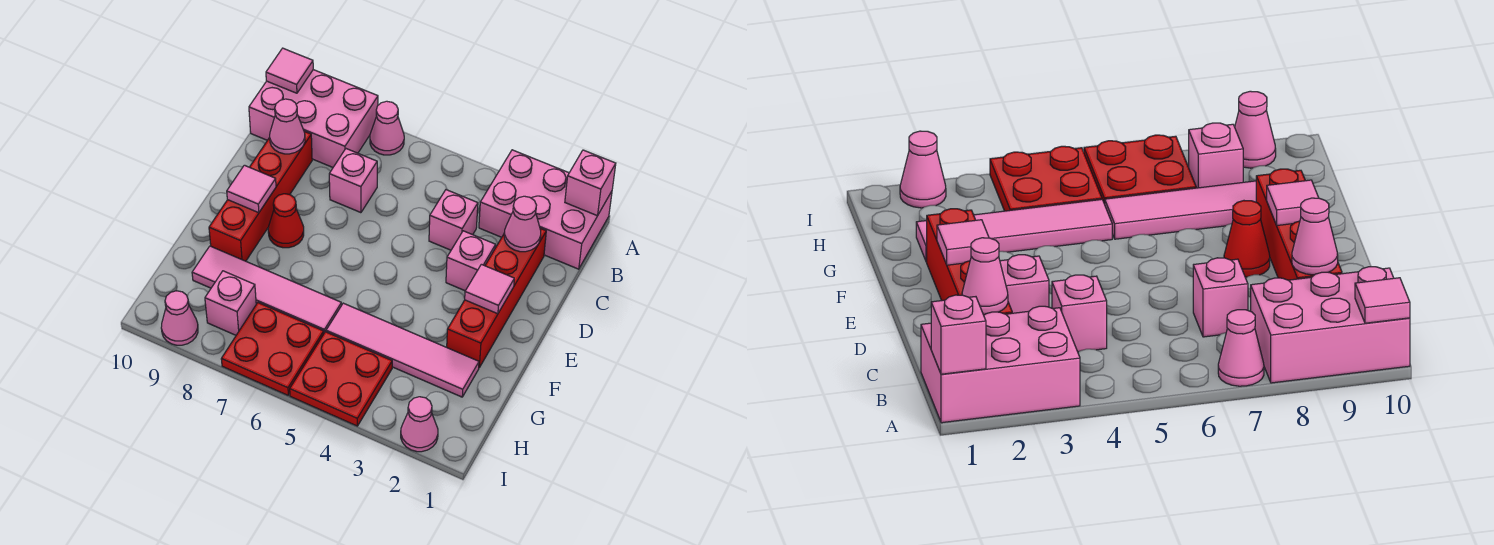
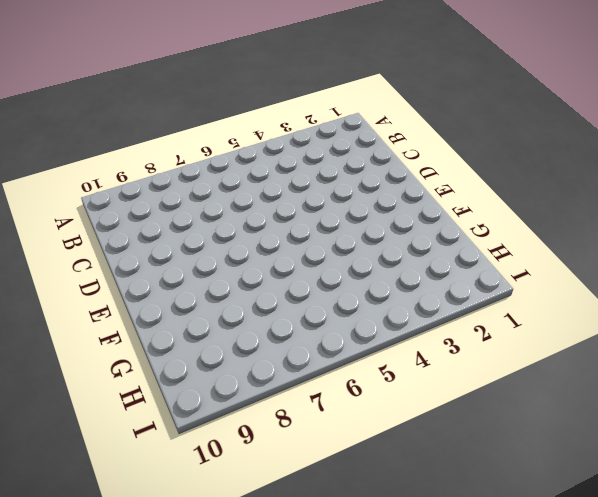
none -> pink 2x3 brick [479,150,612,269]
none -> pink 1x1 cone [370,101,404,155]
none -> pink 2x3 brick [249,70,378,167]

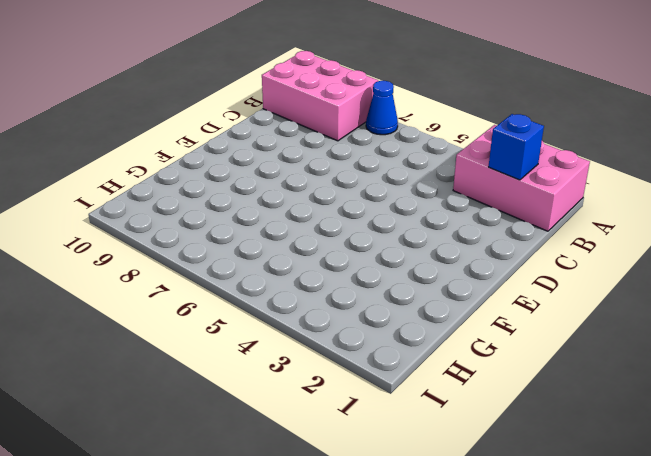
blue 1x1 cone [366,81,398,135] -> pink 1x1 cone [370,101,404,155]
blue 1x1 brick [489,114,544,180] -> none
none -> red 1x4 brick [447,228,546,368]
none -> pink 1x1 brick [429,190,478,250]
none -> pink 1x1 brick [329,149,377,213]

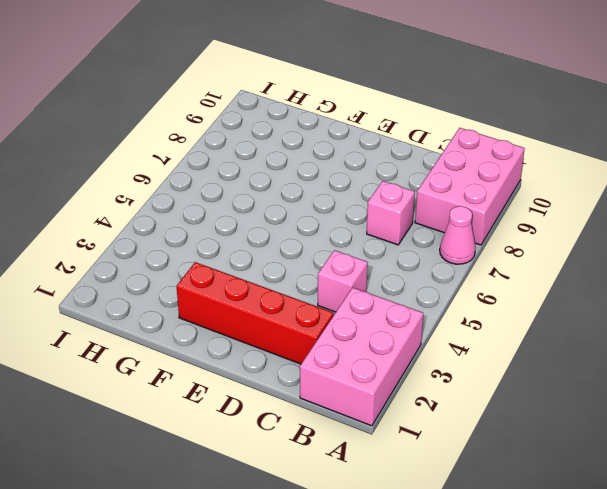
none -> red 1x4 brick [209,131,312,261]
none -> pink 1x1 brick [446,231,496,291]
none -> red 1x1 cone [268,194,304,248]

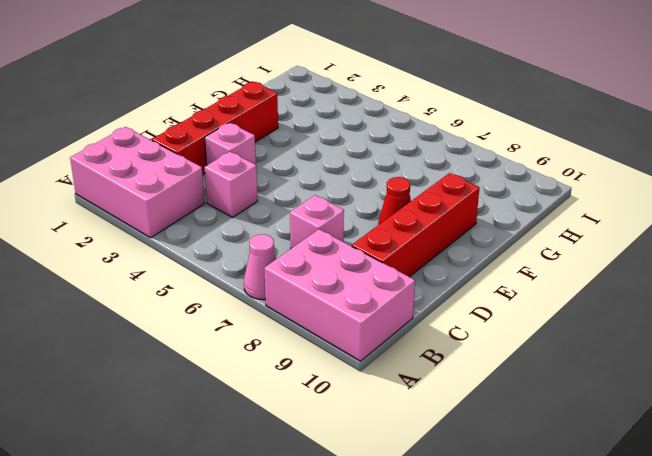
none -> pink 1x4 tile [326,303,479,397]
none -> pink 1x4 tile [192,246,342,333]
none -> red 2x2 plate [290,332,392,426]

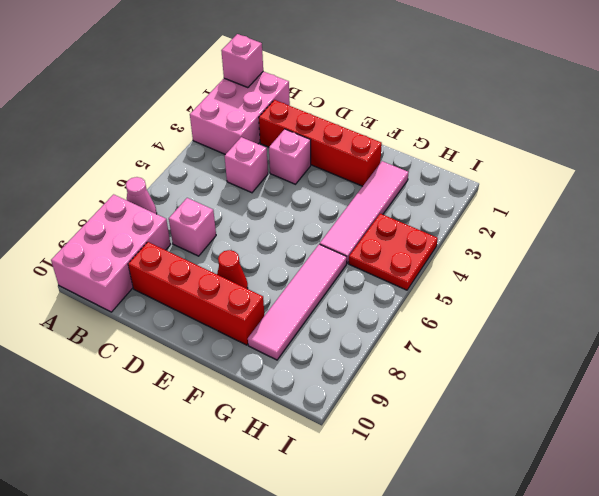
none -> red 2x2 plate [221,303,324,395]
none -> pink 1x1 brick [205,271,256,335]
none -> pink 1x1 cone [401,397,438,452]

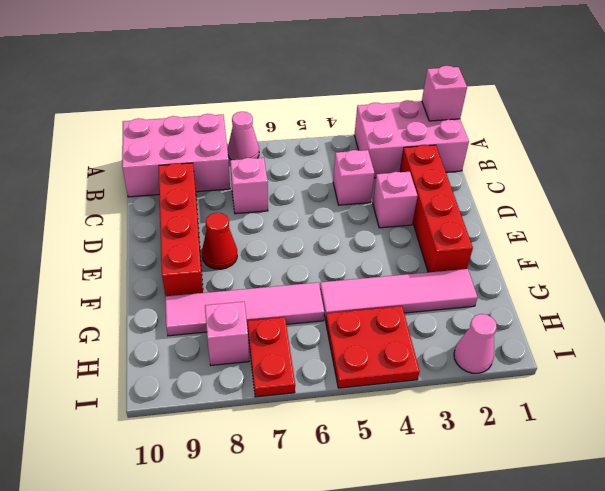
red 1x2 plate [247,317,295,397] -> red 2x2 plate [221,303,324,395]
none -> pink 1x1 cone [161,291,198,345]
none -> pink 1x1 tile [266,48,313,93]
none -> pink 1x1 cone [504,196,541,252]

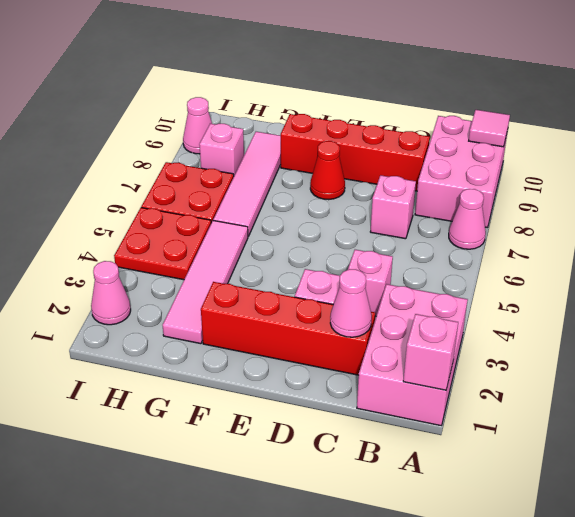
none -> pink 1x1 cone [270,99,305,154]
none -> pink 1x1 tile [465,264,514,314]
none -> pink 1x1 tile [227,165,276,213]

